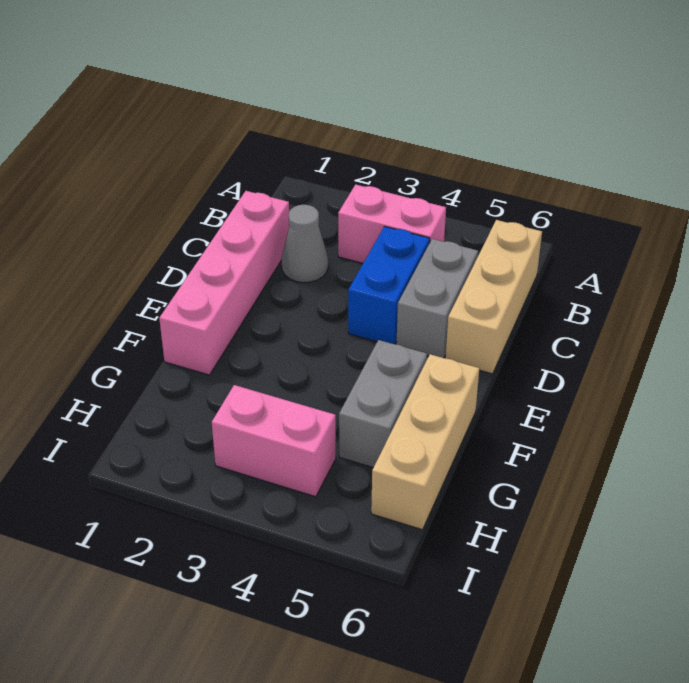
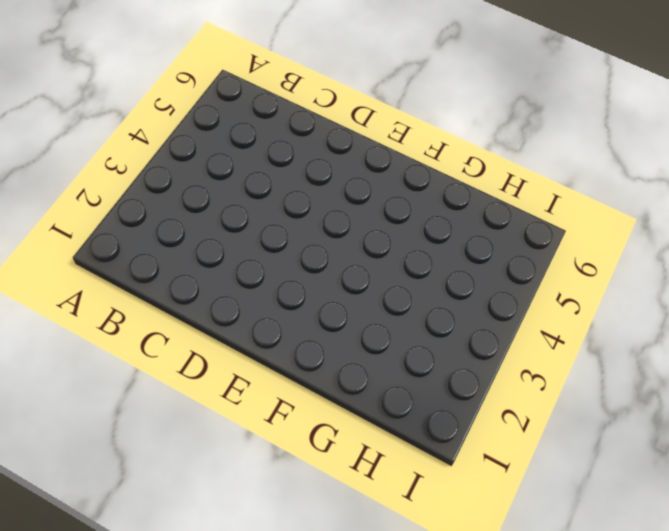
none -> pink 1x2 brick [338,184,446,263]
none -> tan 1x3 brick [445,220,542,374]

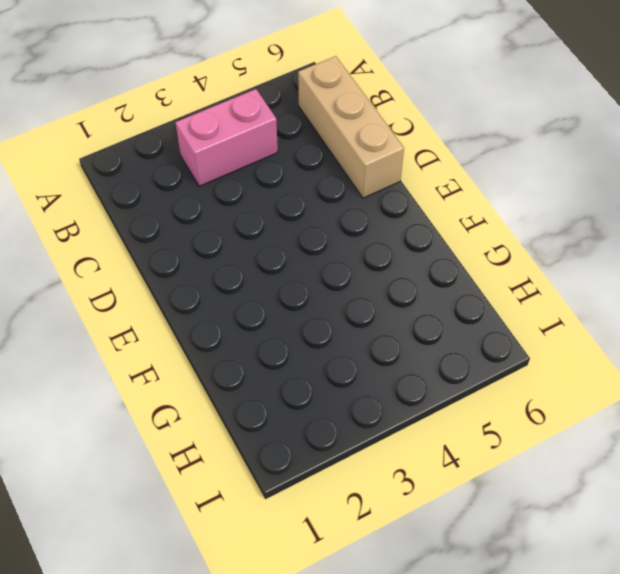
none -> pink 1x4 brick [159,191,289,375]
none -> grey 1x1 cone [281,205,328,283]

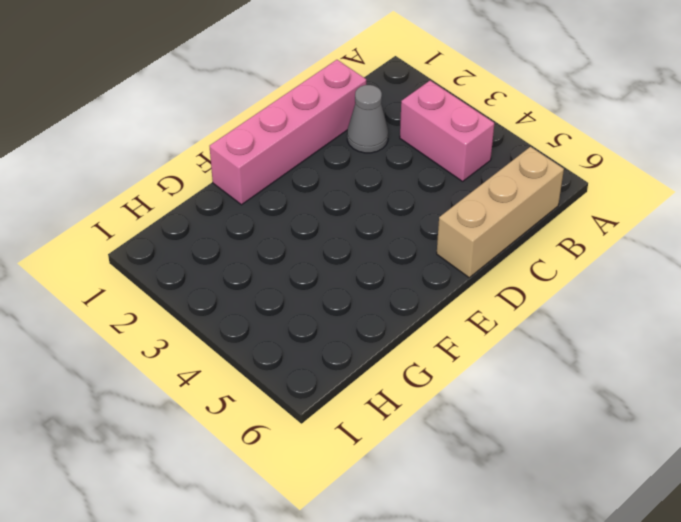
none -> blue 1x2 brick [348,226,430,344]
none -> grey 1x2 brick [396,239,478,358]

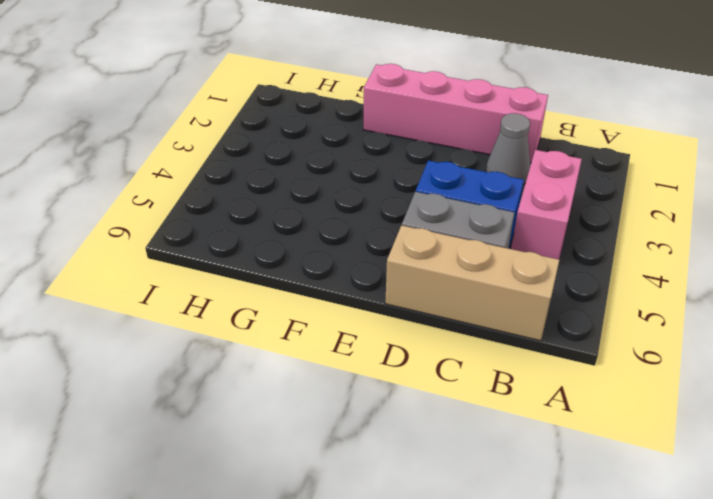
none -> grey 1x2 brick [339,340,427,468]
none -> tan 1x3 brick [371,354,479,530]

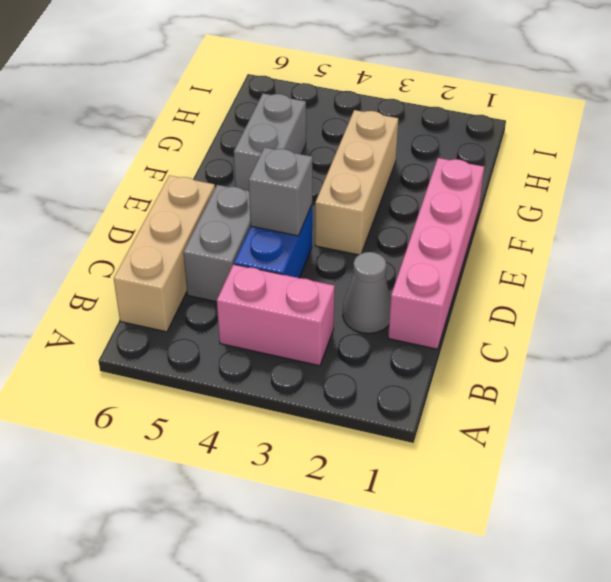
grey 1x1 brick [249,147,313,236] -> none
tan 1x3 brick [315,110,398,255] -> tan 1x3 brick moved to [371,354,479,530]
none -> pink 1x2 brick [212,385,336,497]

